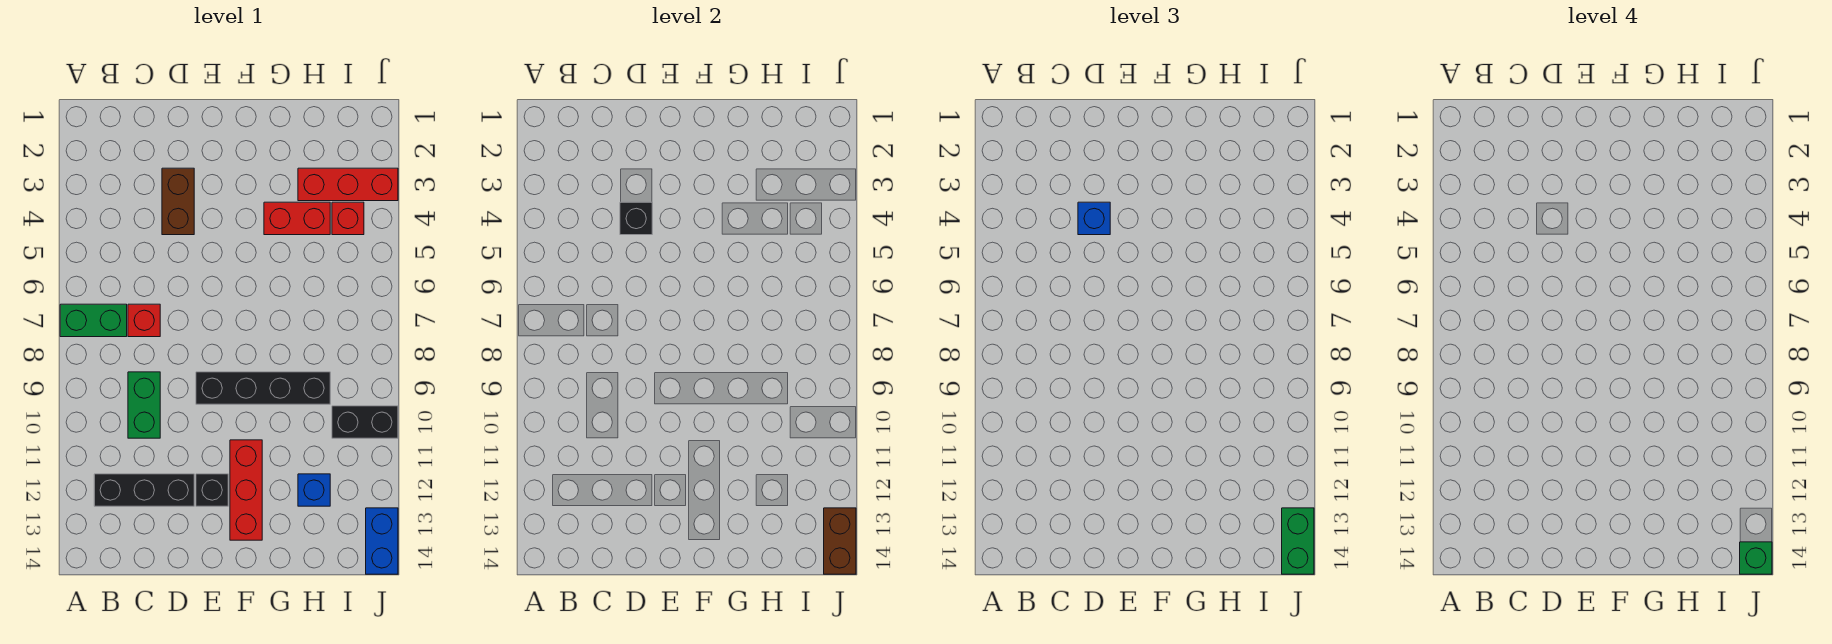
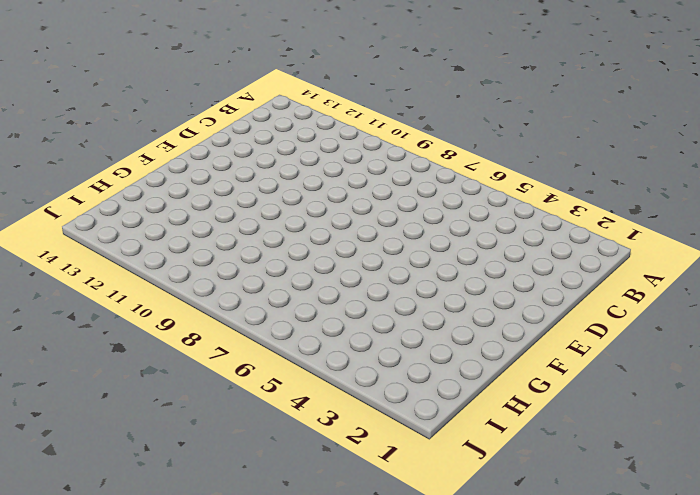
none -> green 1x2 brick [60,304,127,337]
none -> black 1x3 brick [94,474,194,506]
none -> red 1x1 brick [128,304,160,337]

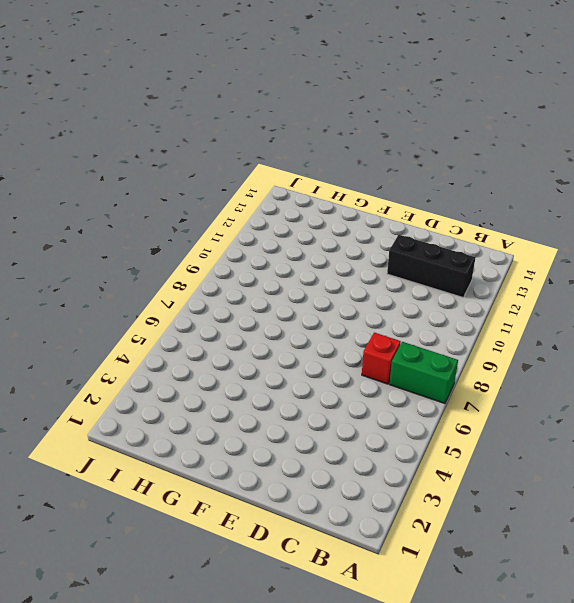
none -> green 1x2 brick [128,372,160,438]
none -> brown 1x2 brick [162,168,194,235]
none -> black 1x4 brick [196,372,330,404]

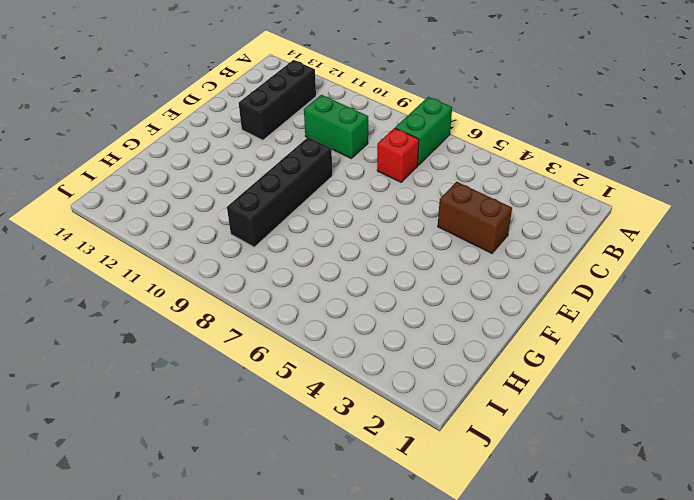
none -> black 1x1 brick [196,474,228,506]
none -> red 1x3 brick [230,440,262,540]
none -> red 1x2 brick [264,202,330,235]

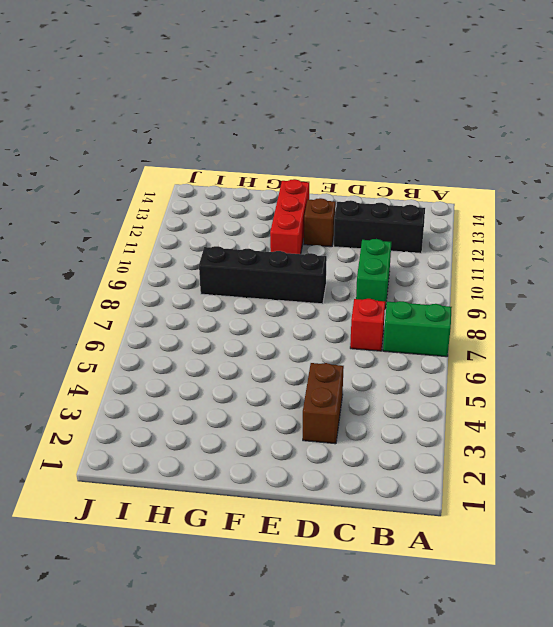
brown 1x1 brick [304,198,336,247] -> black 1x1 brick [196,474,228,506]
none -> red 1x2 brick [264,202,330,235]
none -> red 1x3 brick [298,168,398,201]
none -> blue 1x1 brick [298,474,330,506]

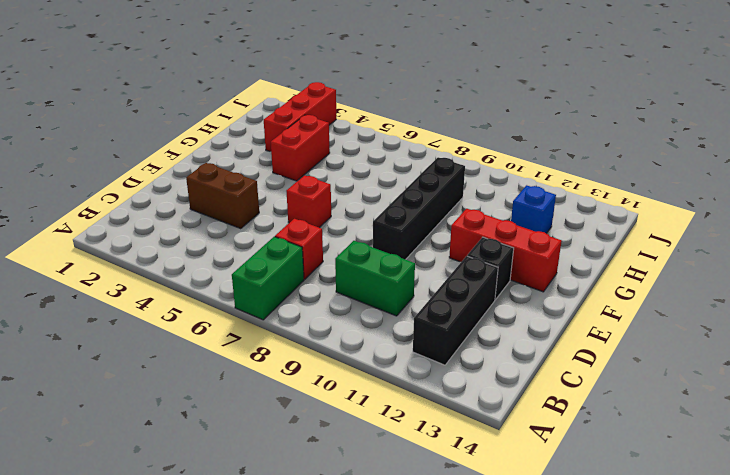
red 1x1 brick [286,175,331,228] -> red 1x1 brick moved to [332,202,364,235]
none -> black 1x2 brick [332,406,398,438]
none -> blue 1x2 brick [366,508,398,574]
none -> black 1x1 brick [620,202,652,235]

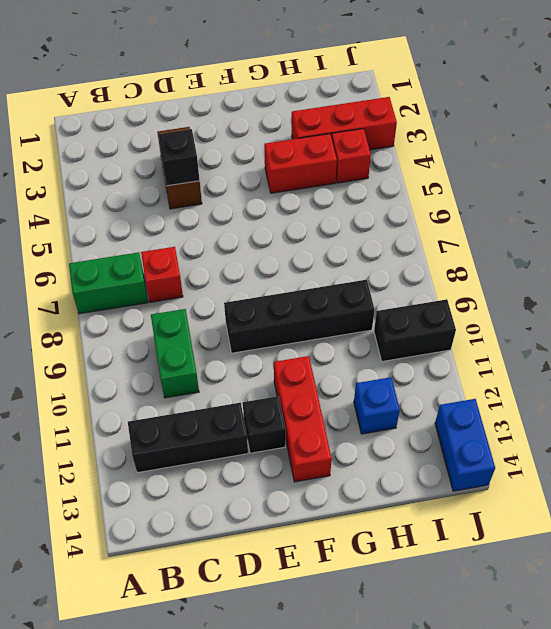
none -> brown 1x2 brick [824,508,856,574]
none -> blue 1x1 brick [1078,202,1110,235]
none -> green 1x2 brick [1282,508,1314,574]

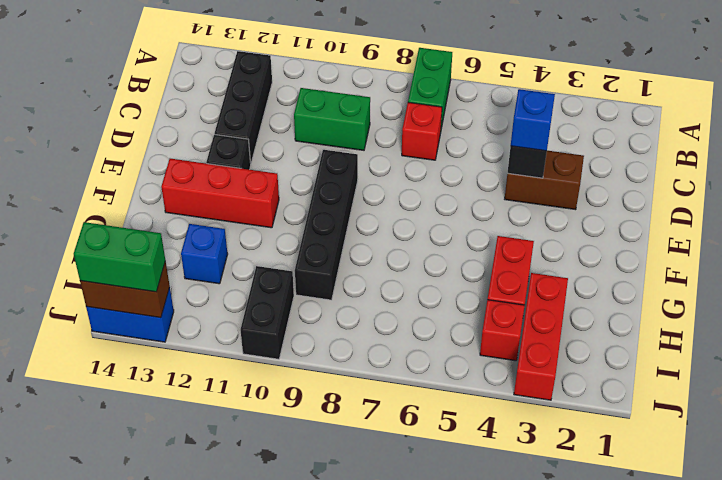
none -> green 1x1 brick [1740,542,1772,574]

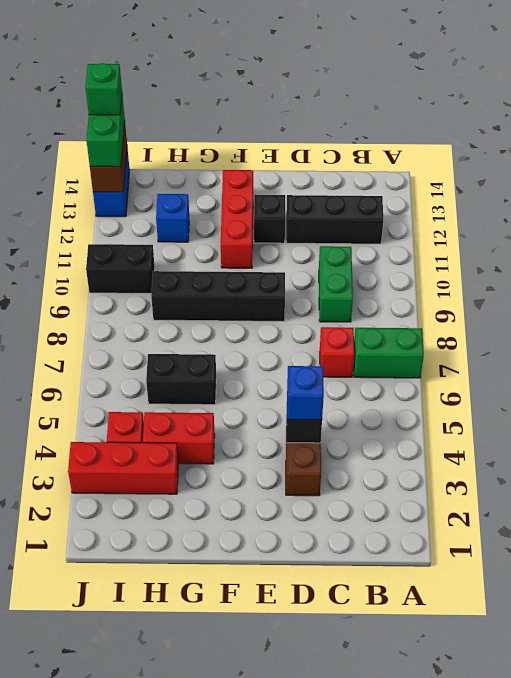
black 1x2 brick [146,354,216,405] -> none

